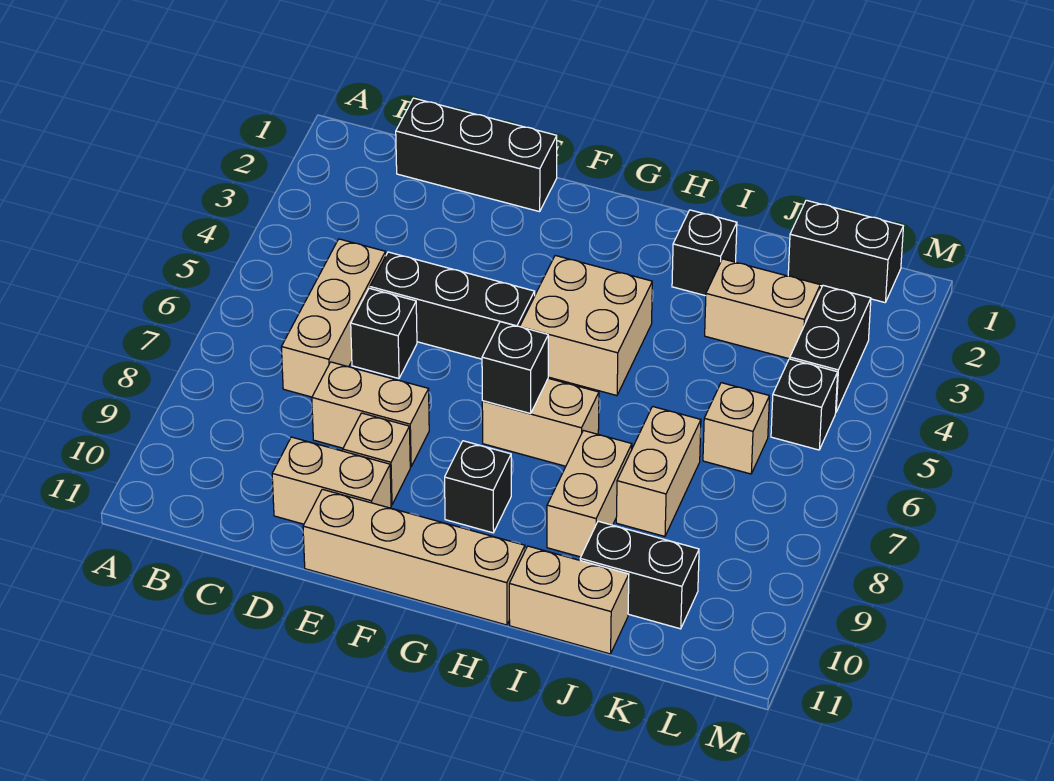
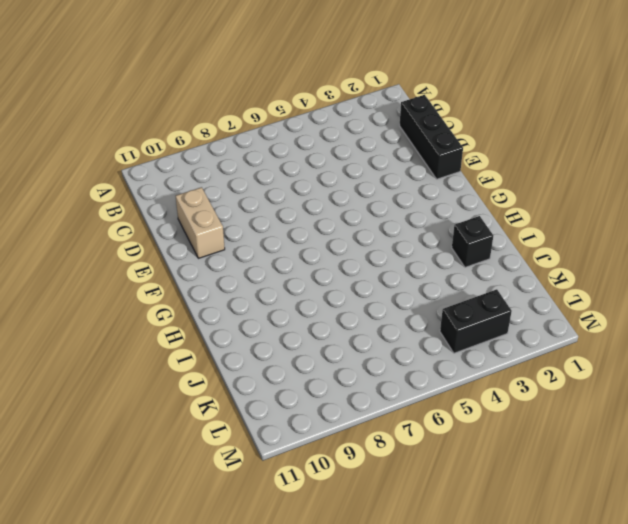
none -> tan 1x3 brick [281,239,386,397]
none -> black 1x3 brick [370,252,535,359]
none -> black 1x1 brick [351,288,417,379]

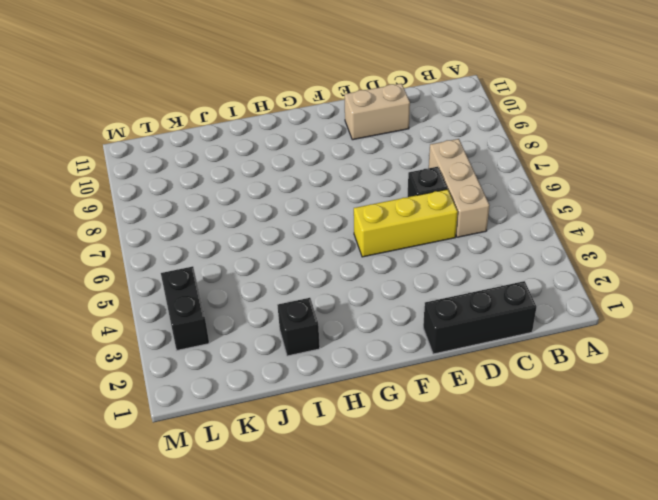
yellow 1x3 brick [354,189,458,257] -> black 1x3 brick [370,252,535,359]
none -> tan 1x2 brick [312,362,429,467]
none -> tan 1x1 brick [343,413,410,505]
none -> tan 1x4 brick [303,489,525,625]

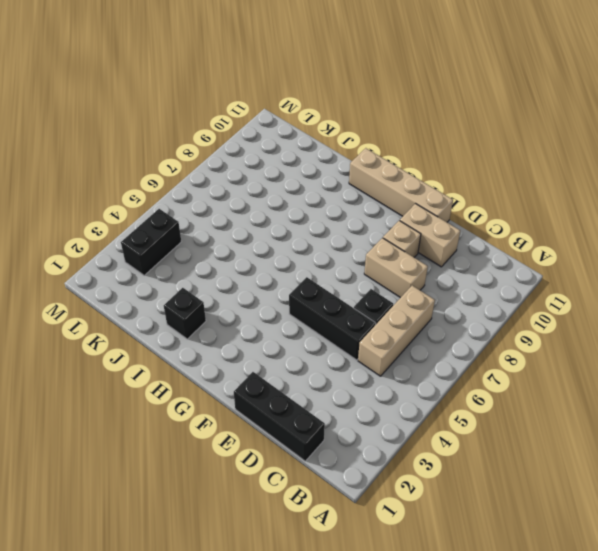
none -> tan 2x2 brick [520,256,652,396]
none -> tan 1x2 brick [482,378,599,466]
none -> black 1x1 brick [445,441,511,533]

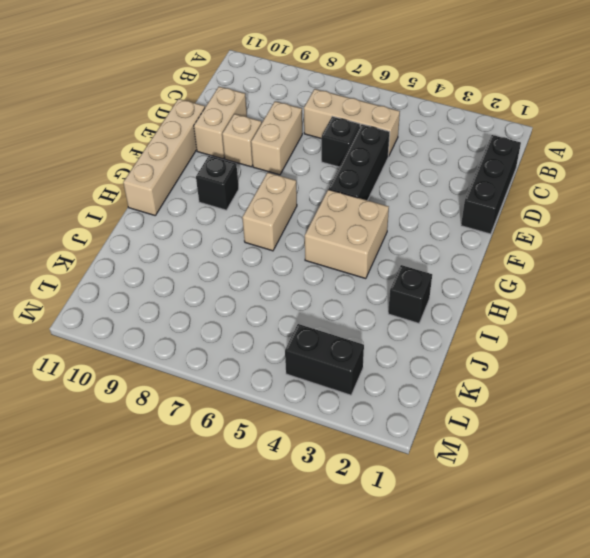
none -> tan 1x2 brick [547,430,632,557]
none -> tan 1x2 brick [509,546,629,654]
none -> tan 1x2 brick [705,259,820,359]

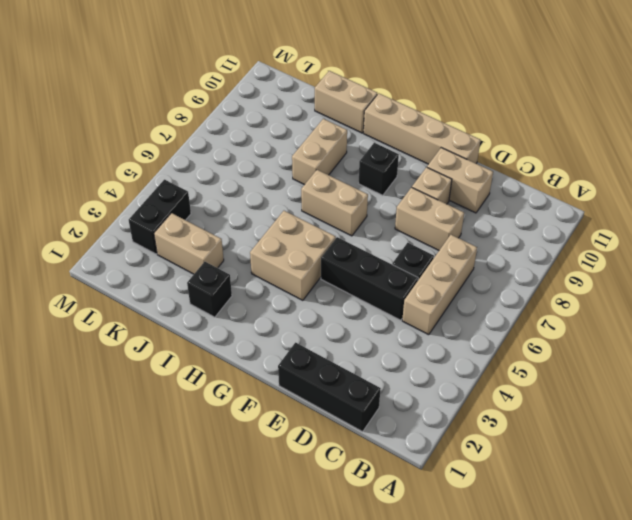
none -> tan 1x2 brick [616,407,701,536]
none -> black 1x2 brick [580,521,699,629]
none -> black 1x2 brick [788,200,903,302]

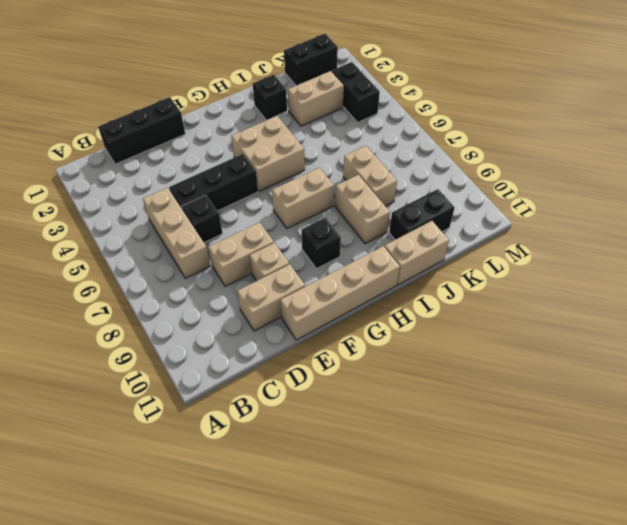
none -> tan 1x1 brick [703,383,769,474]
none -> black 1x1 brick [771,359,838,450]
none -> black 1x1 brick [482,322,548,414]

